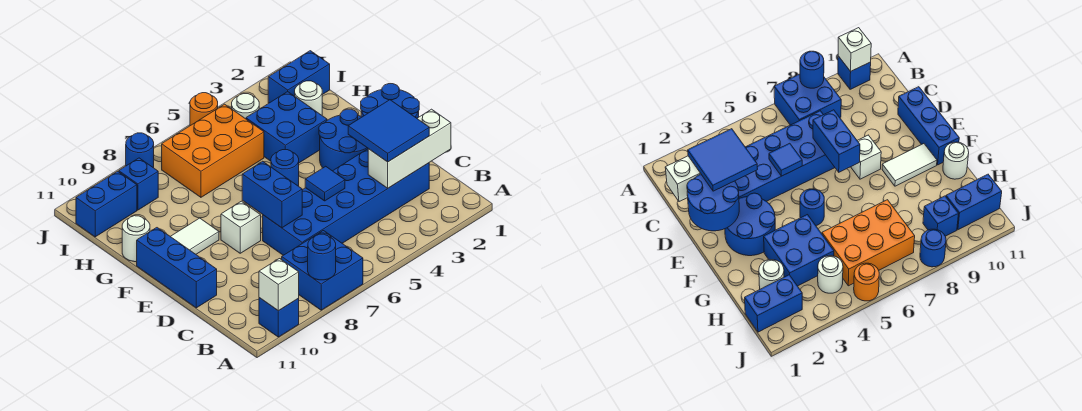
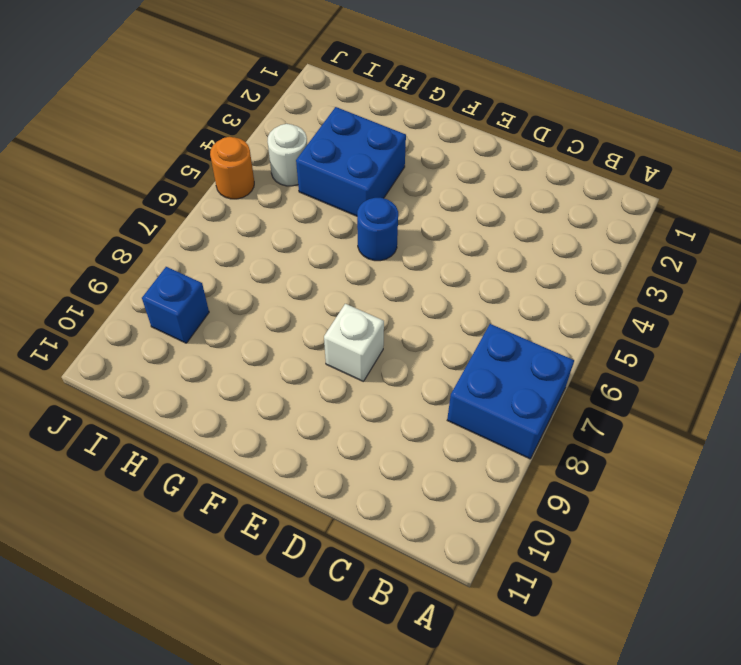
none -> blue 1x1 brick [259,298,299,337]
none -> blue 2x6 brick [263,149,429,255]
none -> blue 1x3 brick [137,228,217,308]

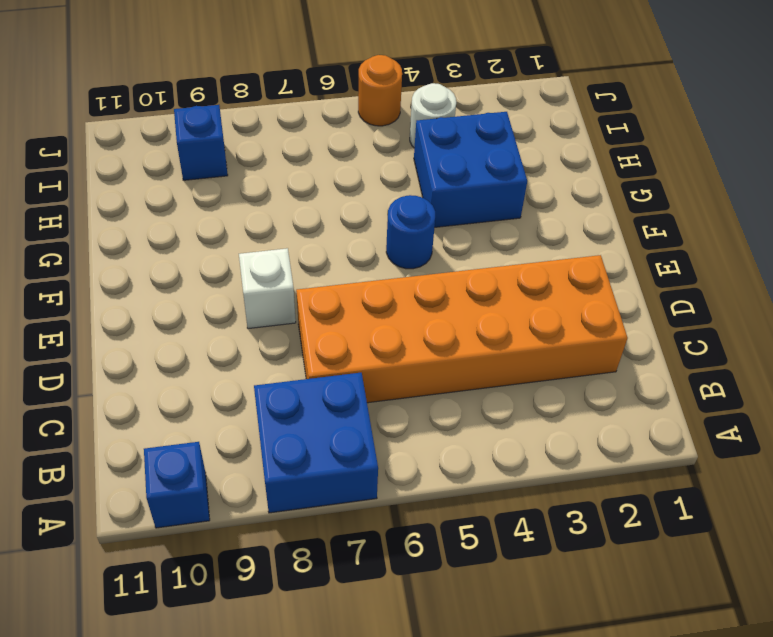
orange 2x6 brick [296,255,628,403] -> blue 2x6 brick [263,149,429,255]
none -> blue 1x3 brick [137,228,217,308]
none -> blue 2x2 round brick [319,109,368,171]
none -> white 1x2 tile [170,218,219,254]

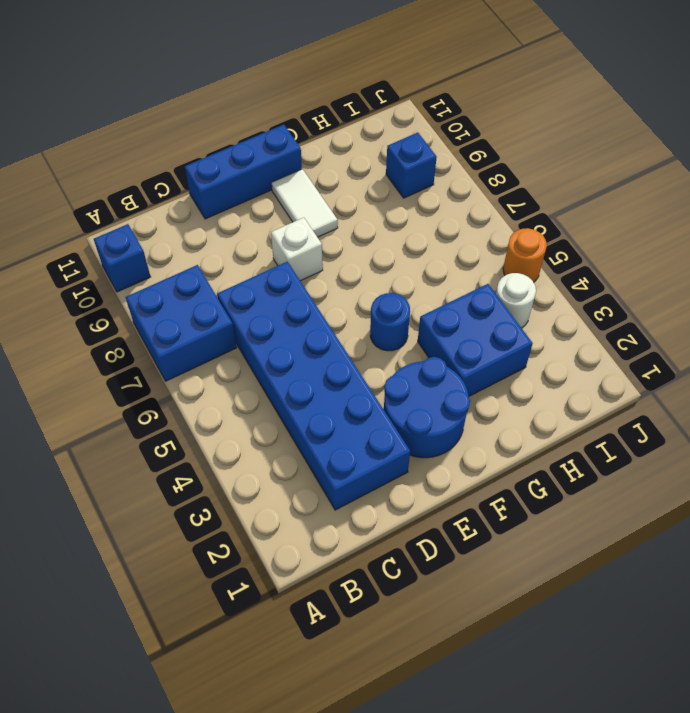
none -> white 1x1 round brick [122,216,150,262]
none -> white 1x1 round brick [295,81,322,115]
none -> orange 2x3 brick [162,104,264,197]

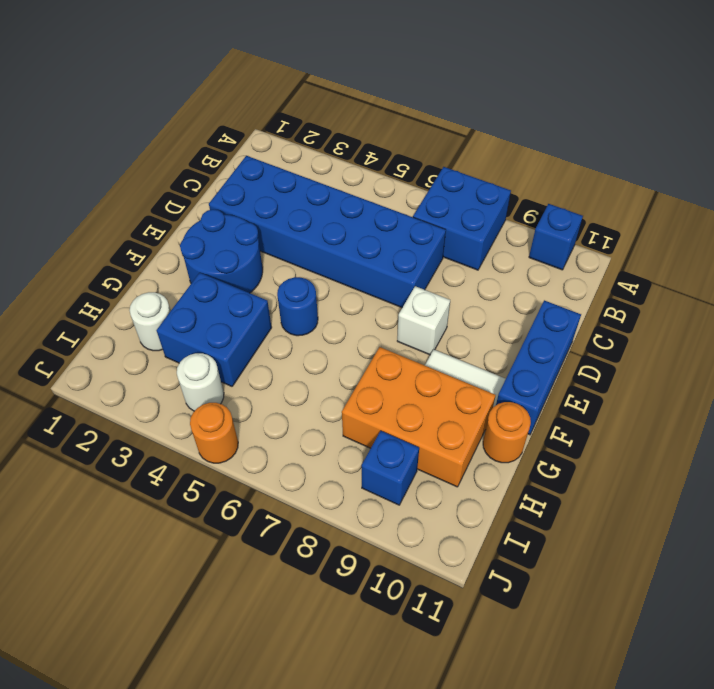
orange 2x3 brick [342,347,496,487] -> orange 2x3 brick moved to [162,104,264,197]
orange 1x1 round brick [483,402,531,463] -> white 1x1 round brick [122,216,150,262]
none -> blue 1x2 brick [268,51,330,103]
none -> blue 1x2 brick [76,171,137,237]
none -> blue 1x1 round brick [126,133,154,168]

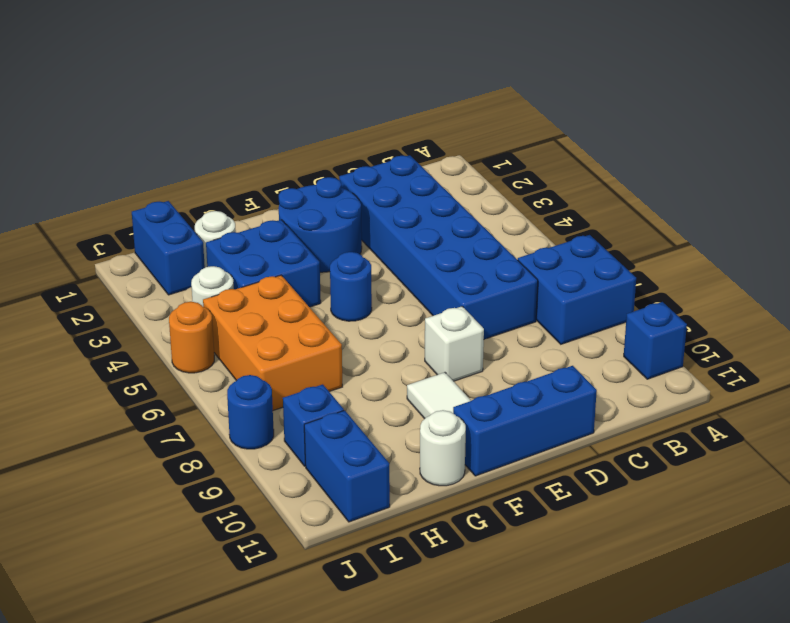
none -> blue 1x1 round brick [308,234,336,280]
none -> white 1x1 brick [259,259,299,311]
none -> white 1x3 brick [368,109,451,188]

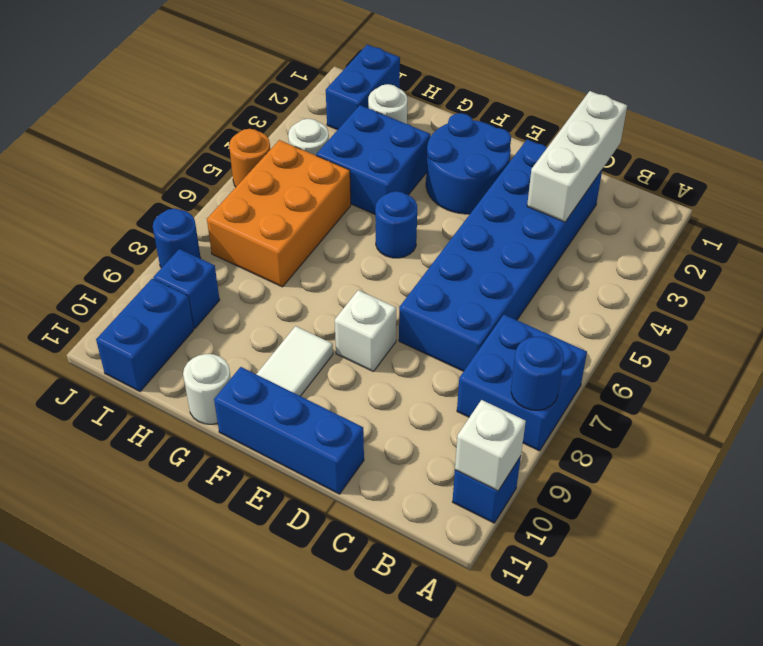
none -> blue 2x2 round brick [361,84,419,118]
none -> blue 1x1 tile [305,166,345,201]
none -> blue 1x2 brick [242,161,302,228]

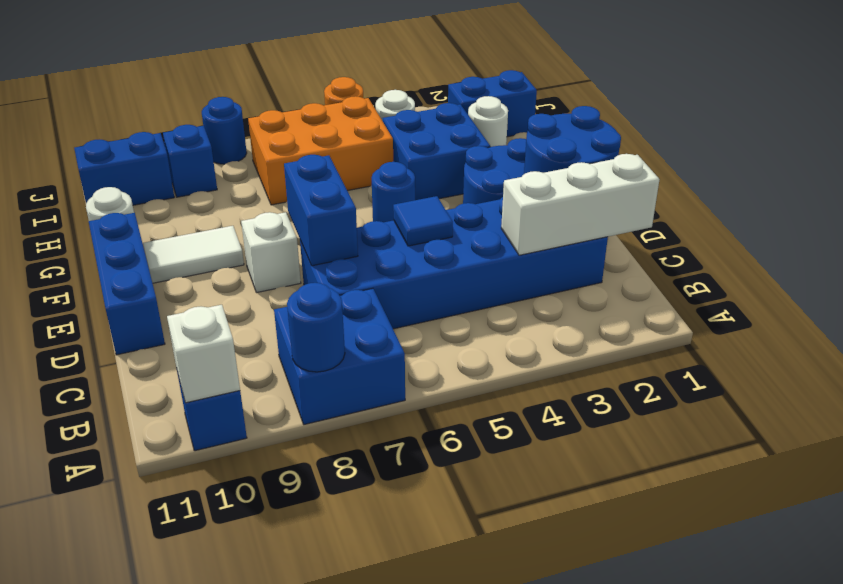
none -> blue 2x2 tile [348,100,429,162]

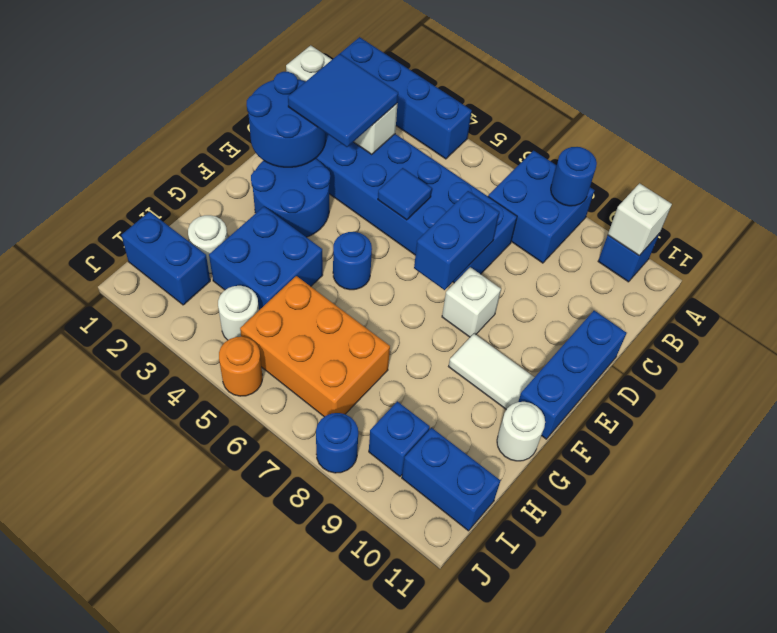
blue 1x4 brick [340,37,472,159] -> none

